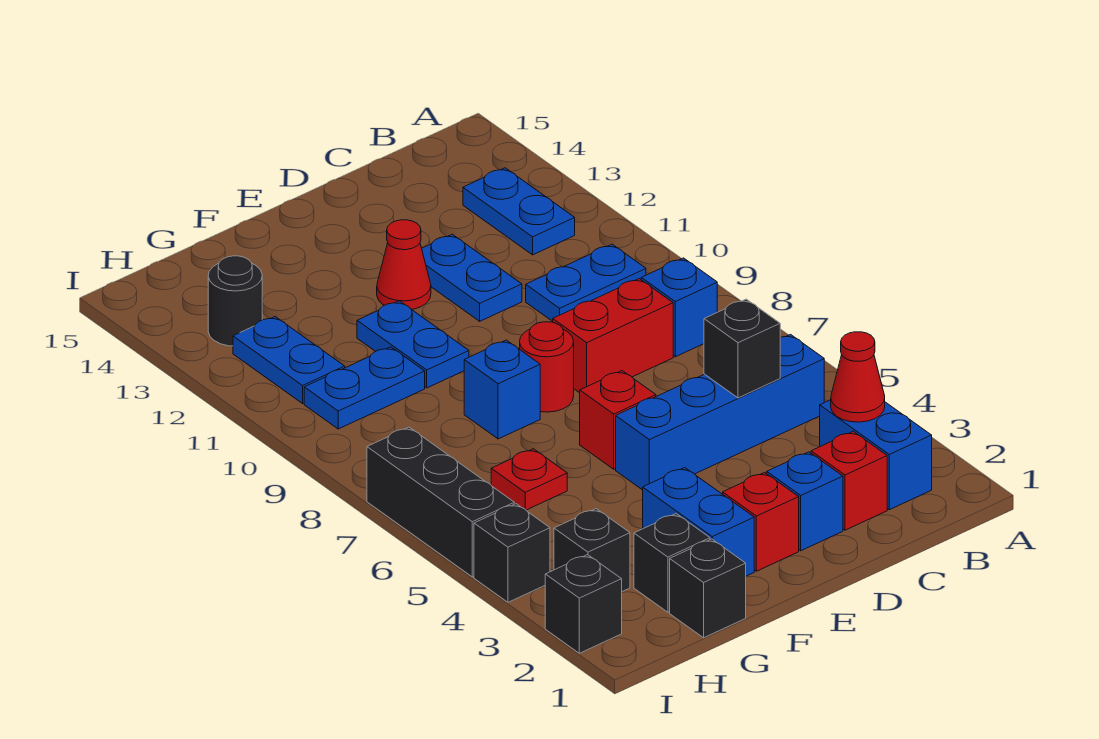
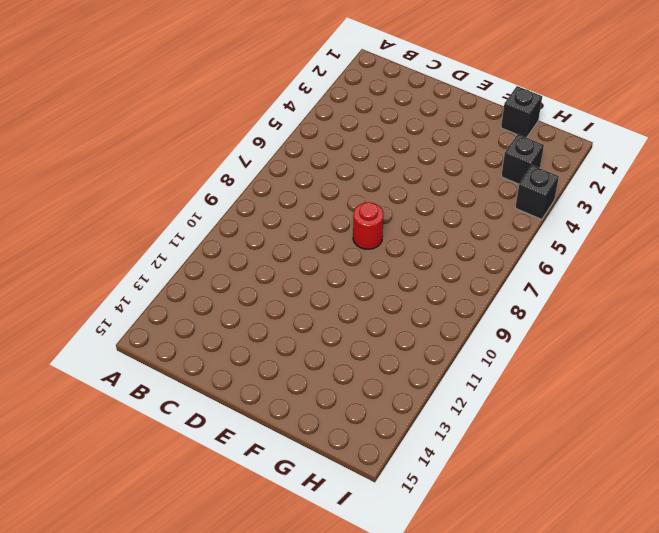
none -> blue 1x2 brick [820,400,932,510]
none -> blue 1x4 brick [616,335,824,490]
none -> blue 1x1 brick [641,258,717,357]

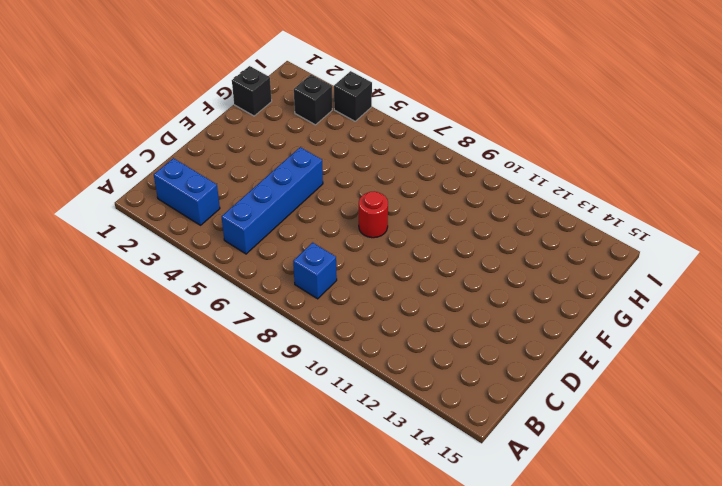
none -> blue 1x2 plate [526,244,646,321]
none -> blue 1x2 plate [463,168,575,255]
none -> red 1x1 brick [811,431,887,530]

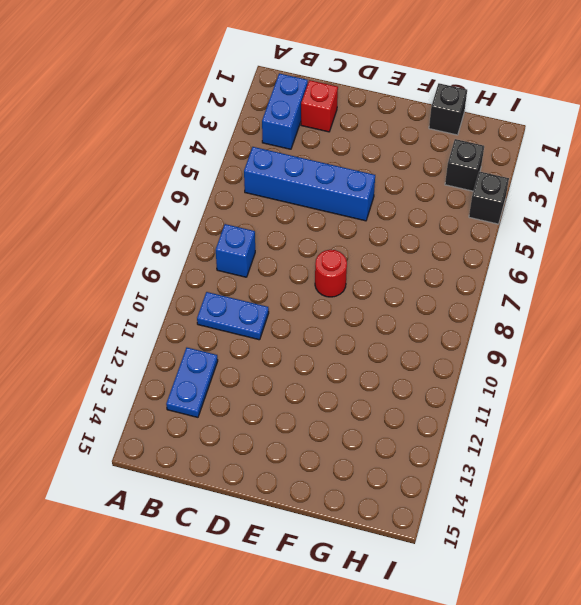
none -> red 1x2 brick [553,279,673,393]
none -> blue 1x1 brick [767,452,843,551]
none -> blue 1x2 plate [422,234,522,321]

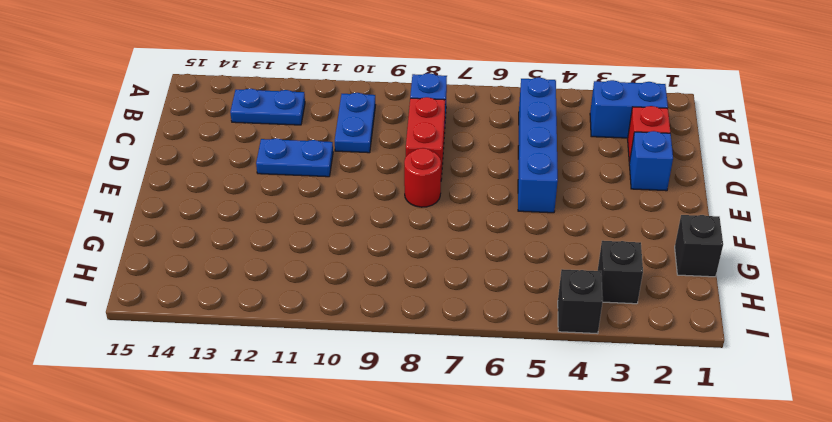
none -> red 1x1 brick [723,472,799,571]
none -> red 1x1 brick [580,371,656,469]
none -> red 1x1 cone [377,220,431,309]

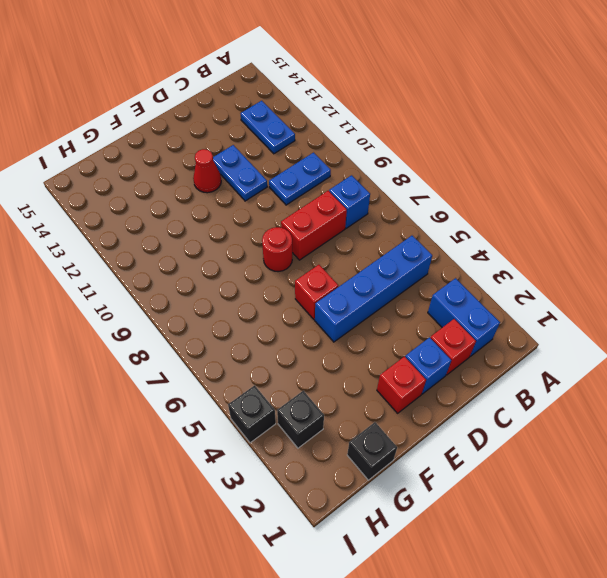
none -> blue 1x2 brick [643,468,754,576]
none -> blue 1x1 brick [464,340,540,439]
none -> blue 1x2 plate [357,301,469,388]

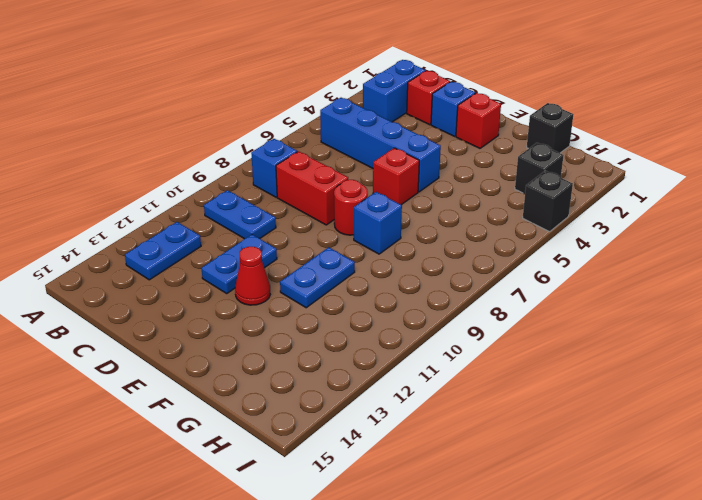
none -> blue 1x2 brick [643,468,754,576]
none -> black 1x1 brick [634,514,710,612]
none -> red 1x1 plate [491,449,567,510]

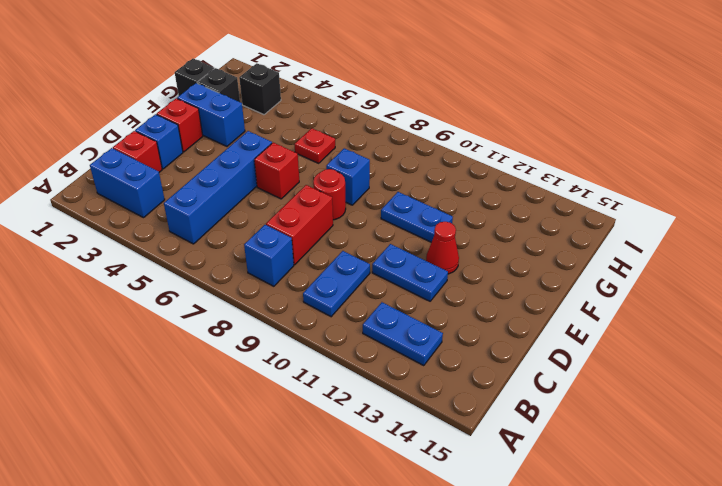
none -> blue 1x2 plate [304,347,425,429]
none -> blue 1x2 plate [233,317,345,403]
none -> black 1x1 round brick [208,256,262,346]

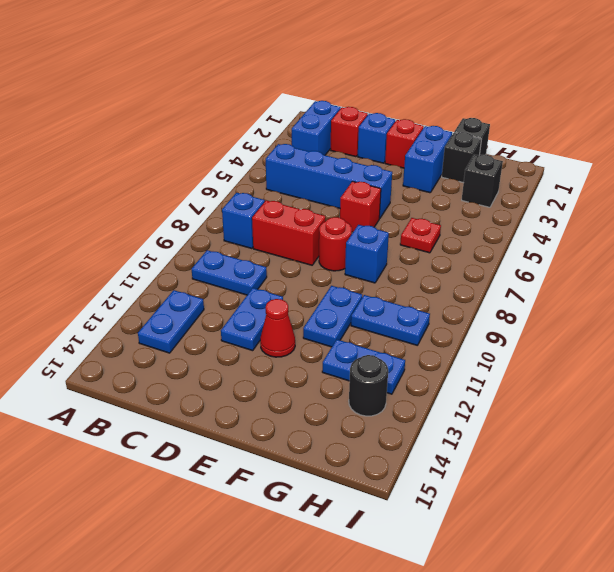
blue 1x2 plate [322,340,405,394] -> blue 1x2 plate turned to [233,317,345,403]
none -> black 1x1 brick [545,555,622,653]
none -> black 1x1 brick [474,504,550,602]
none -> black 1x3 brick [367,427,514,577]

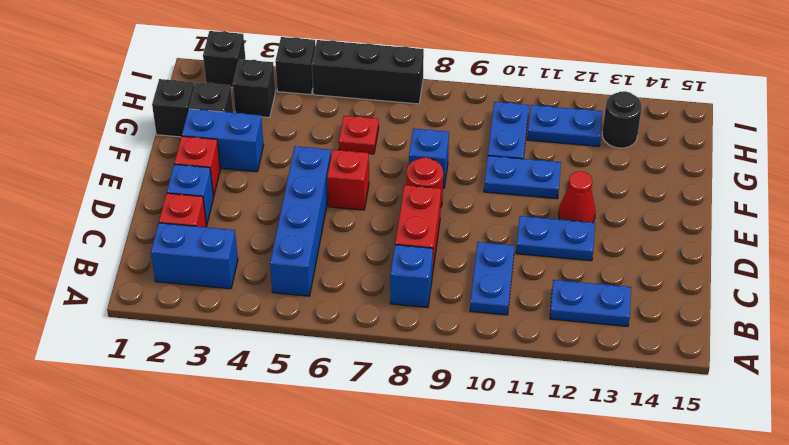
none -> red 1x1 cone [831,332,885,422]
none -> black 1x1 brick [704,299,780,398]

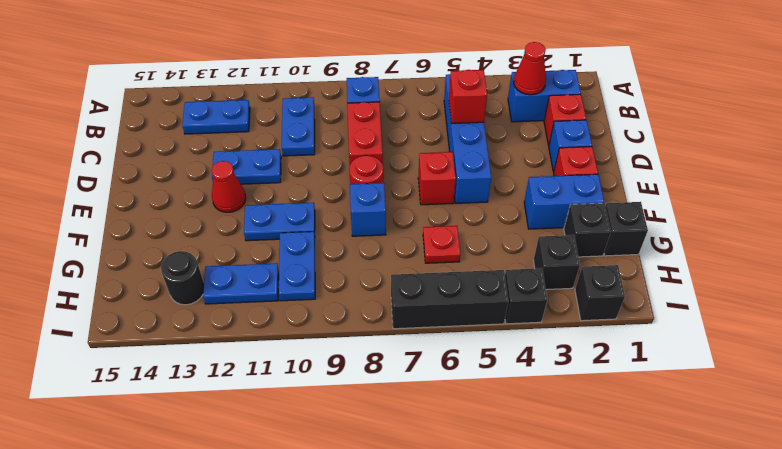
red 1x1 brick [449,70,487,124] -> black 1x1 brick [704,299,780,398]

